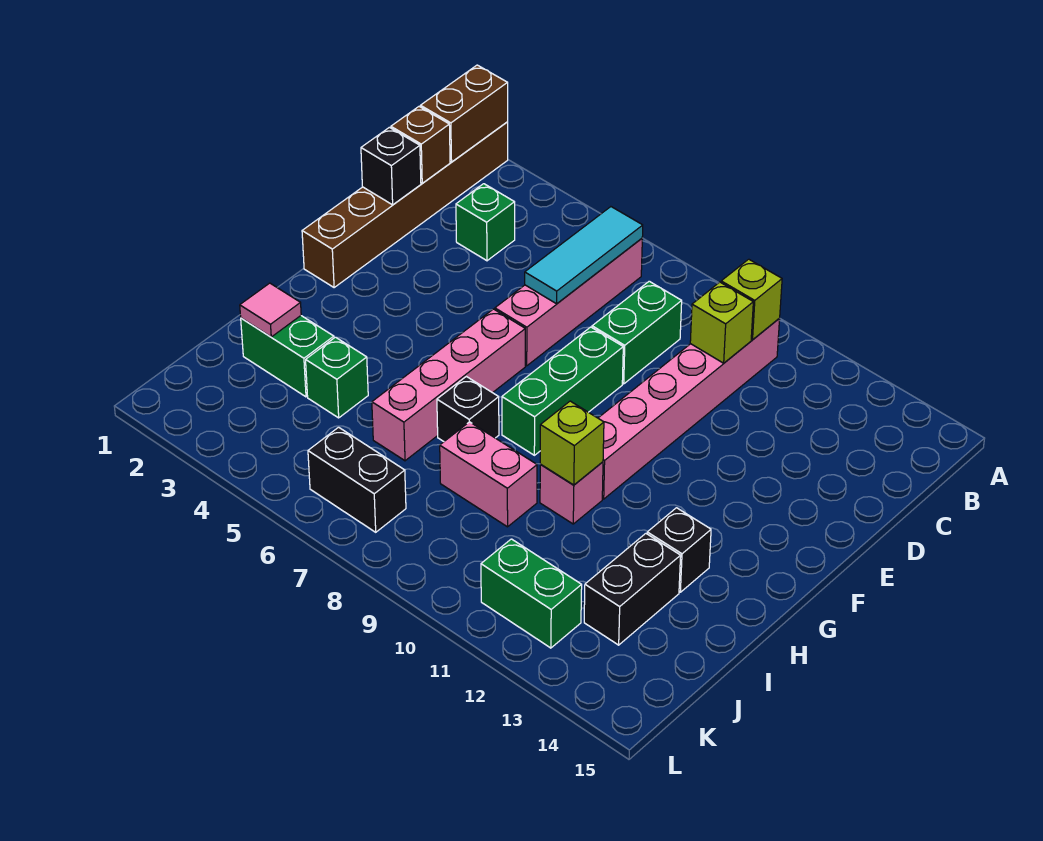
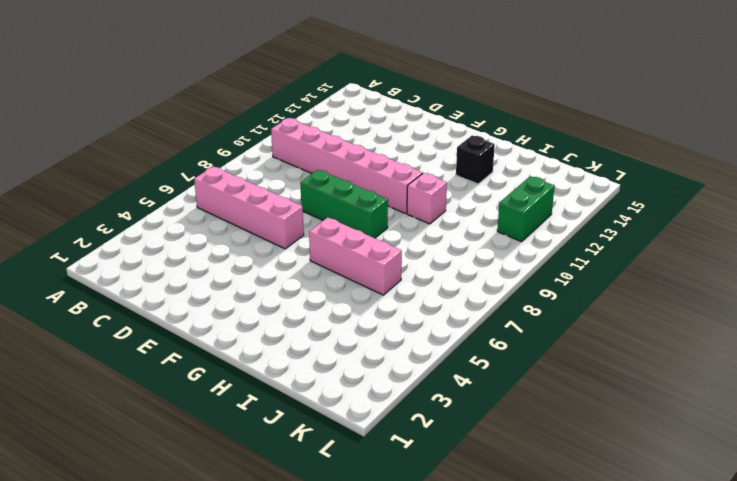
pink 1x3 brick [309,217,402,295] -> pink 1x4 brick [372,309,525,461]
none -> brown 1x6 brick [302,122,508,288]
none -> green 1x1 brick [456,184,515,261]
none -> green 1x2 brick [592,281,682,384]

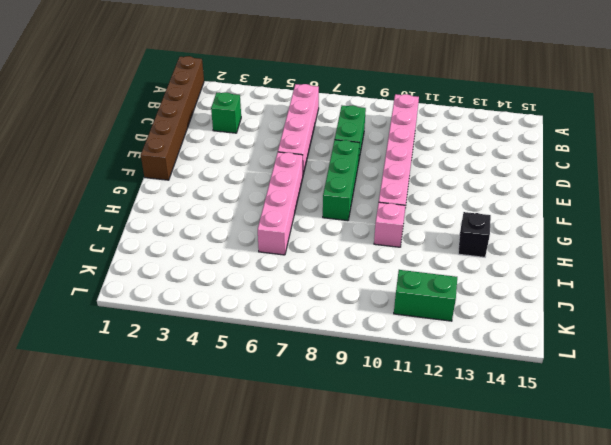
none -> black 1x1 brick [437,377,499,441]
none -> green 1x2 brick [241,316,334,397]
none -> green 1x1 brick [306,337,368,418]

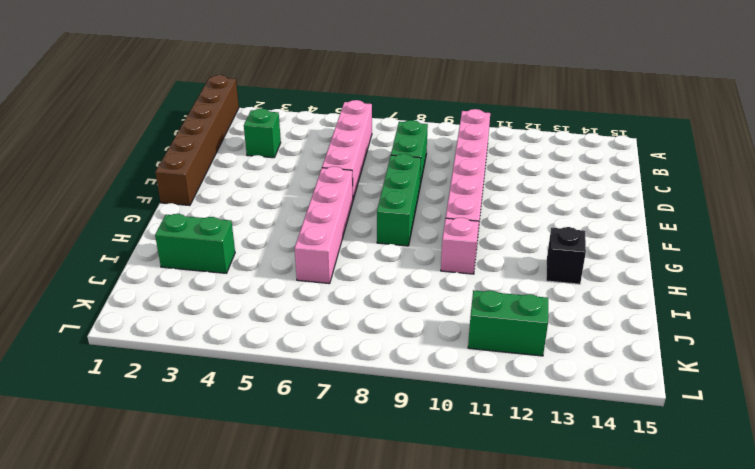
none -> black 1x1 brick [437,377,499,441]
none -> green 1x1 brick [306,337,368,418]
none -> pink 1x2 brick [440,422,537,527]

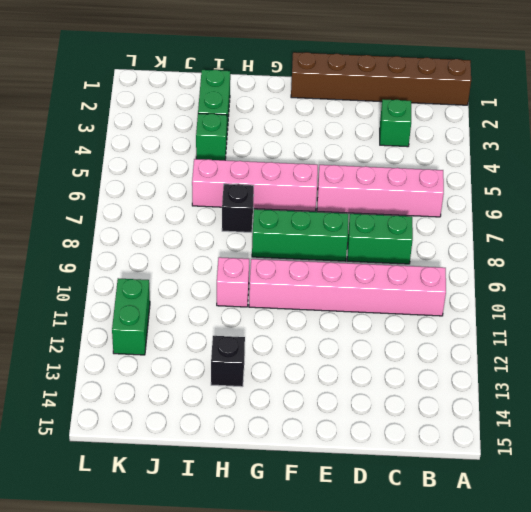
none -> pink 1x2 brick [440,422,537,527]
none -> black 1x2 brick [584,534,681,645]
none -> black 1x2 brick [308,427,406,532]

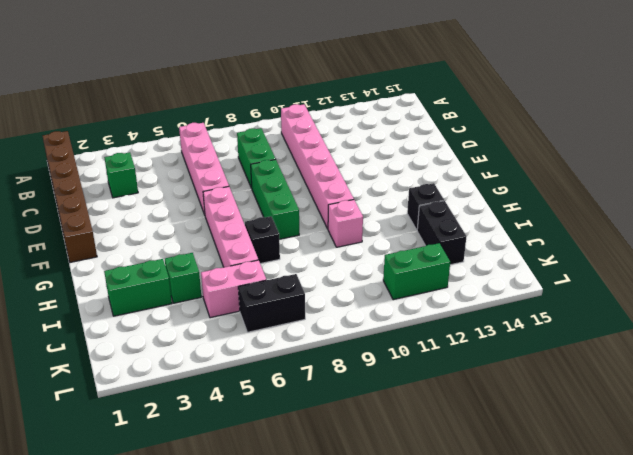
pink 1x2 brick [201,260,266,318] -> pink 1x2 brick moved to [440,422,537,527]
none -> brown 1x2 brick [420,65,508,162]
none -> cyan 1x3 tile [525,207,643,304]
none -> lime 1x1 brick [721,259,782,340]

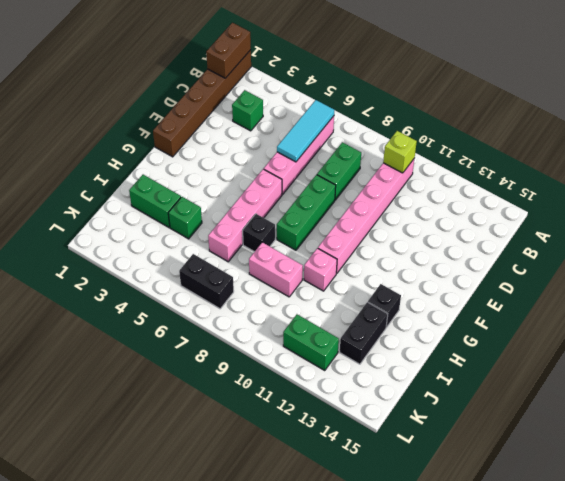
none -> brown 1x1 brick [391,107,450,183]
none -> lime 1x1 brick [690,282,753,363]
none -> black 1x1 brick [361,127,421,205]

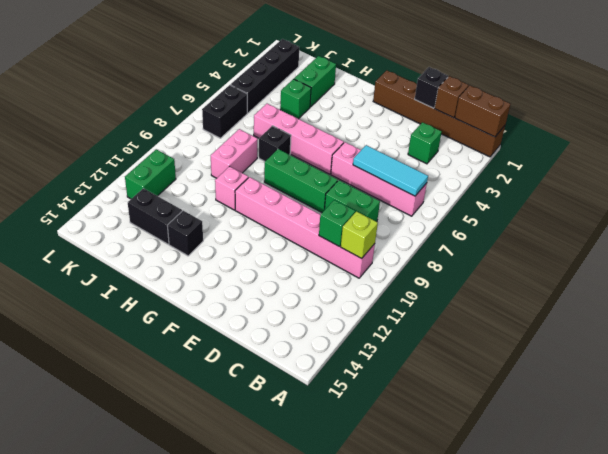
green 1x1 brick [319,200,355,247] -> lime 1x1 brick [690,282,753,363]
black 1x4 brick [231,39,299,113] -> none
none -> lime 1x1 brick [540,401,604,485]
none -> pink 1x1 tile [240,283,301,337]

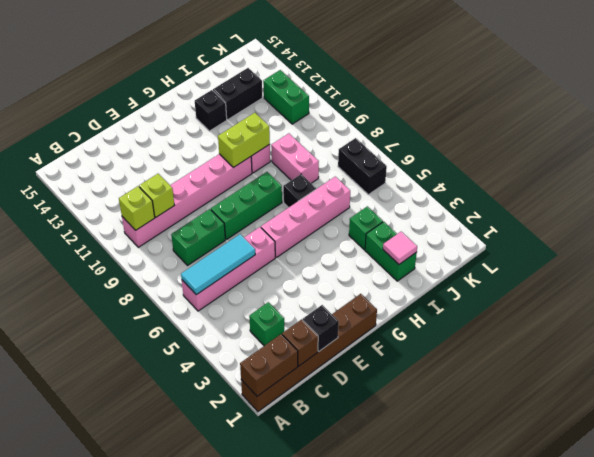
lime 1x2 brick [218,113,270,168] -> lime 1x1 brick [540,401,604,485]

